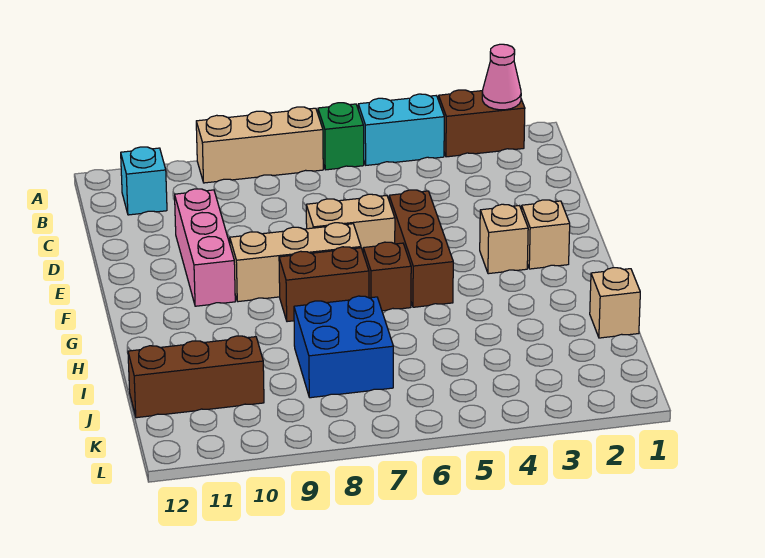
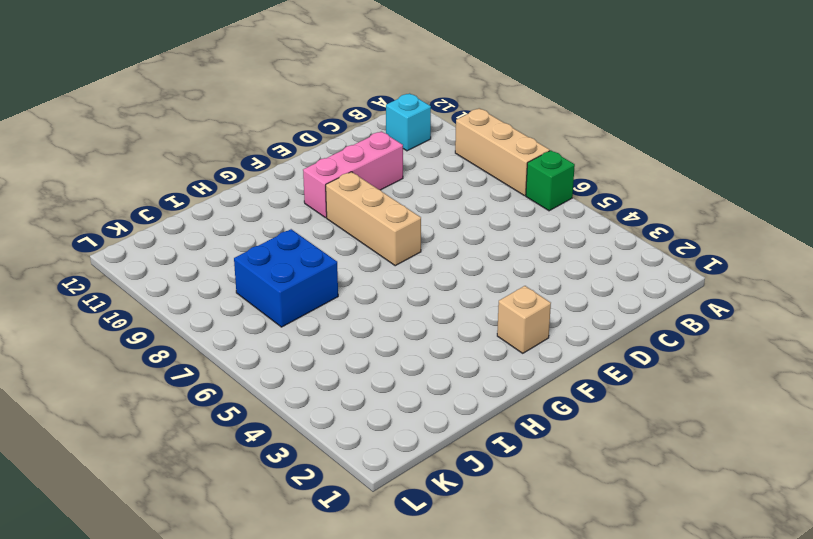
none -> brown 1x2 brick [439,90,525,157]
none -> cyan 1x2 brick [358,94,444,165]
none -> brown 1x3 brick [389,190,453,307]

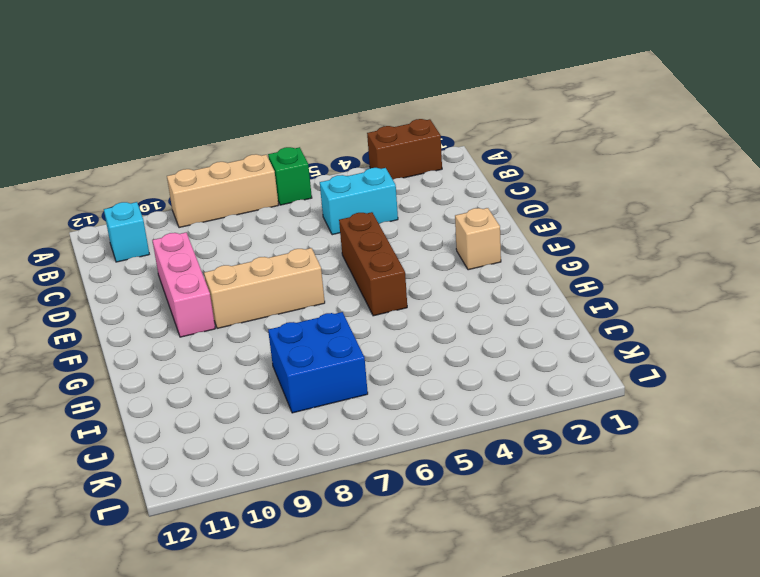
cyan 1x2 brick [320,168,398,235] -> cyan 1x2 brick moved to [358,94,444,165]
none -> tan 1x2 brick [306,194,395,251]
none -> tan 1x1 brick [480,204,528,274]
none -> brown 1x1 brick [363,242,411,311]

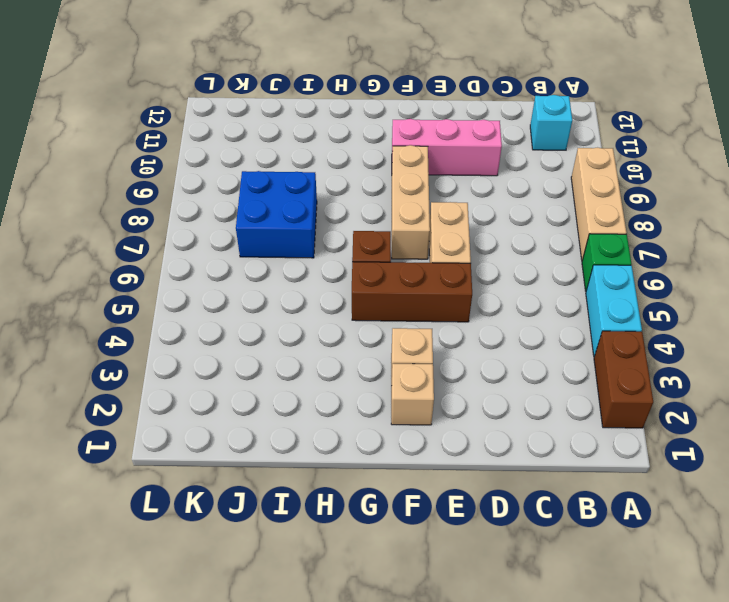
none -> brown 1x2 brick [279,247,369,322]
none -> tan 1x1 brick [590,268,640,338]
none -> brown 1x3 brick [128,336,264,418]

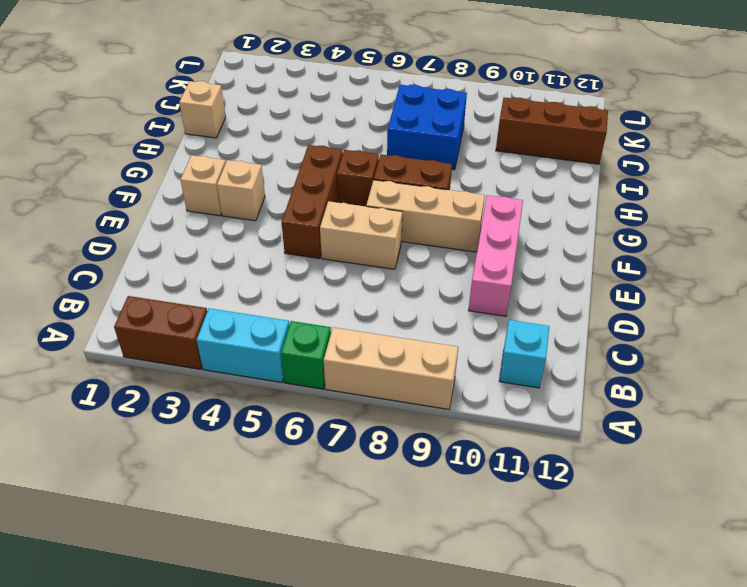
none -> pink 1x1 cone [482,44,521,110]

